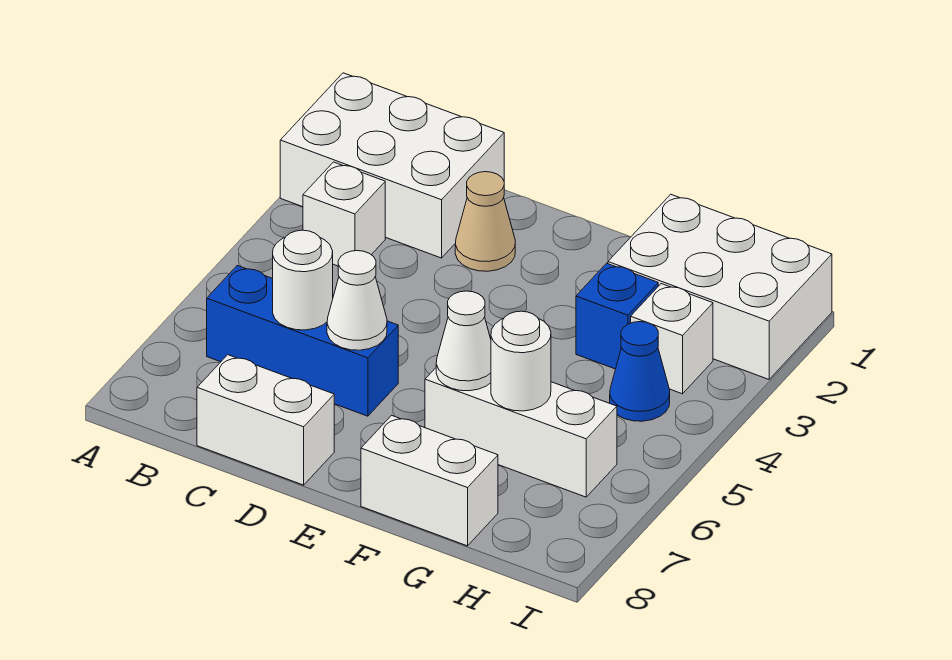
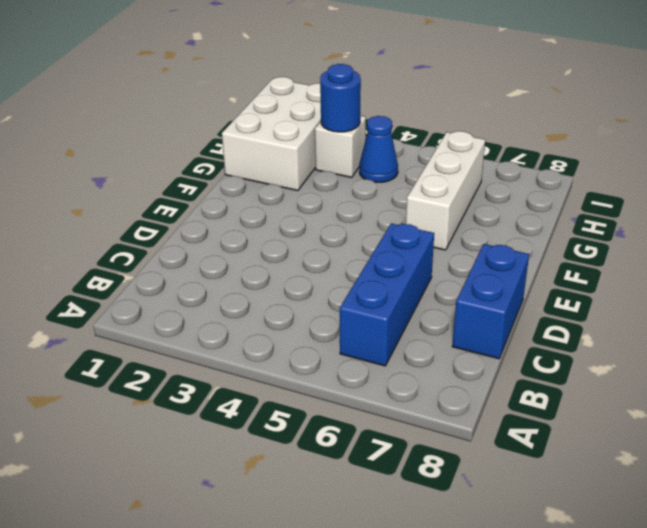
blue 1x2 brick [452,244,529,359] -> white 1x2 brick [197,355,334,485]
blue 1x1 round brick [320,64,361,132] -> none
none -> white 2x3 brick [280,73,504,258]
none -> white 1x1 brick [303,162,385,266]
none -> tan 1x1 cone [455,172,515,271]

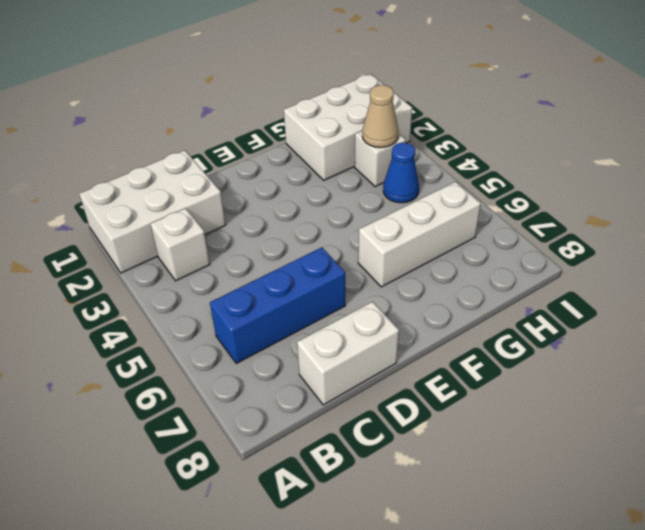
tan 1x1 cone [362,85,399,148] -> tan 1x1 cone moved to [455,172,515,271]
none -> white 1x2 brick [361,415,498,546]
none -> blue 1x1 brick [576,263,658,369]
none -> white 1x1 round brick [273,230,333,330]

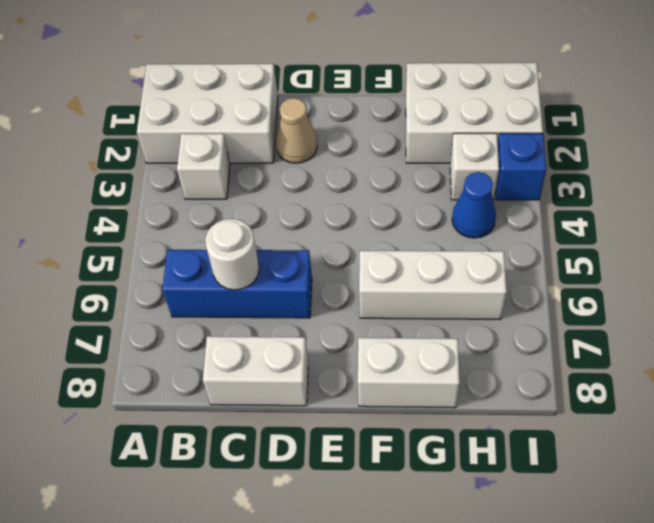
blue 1x1 brick [496,133,546,200] -> blue 1x1 brick moved to [576,263,658,369]
none -> white 1x1 cone [327,251,387,350]
none -> white 1x1 cone [436,291,491,391]
none -> white 1x1 round brick [491,311,551,411]

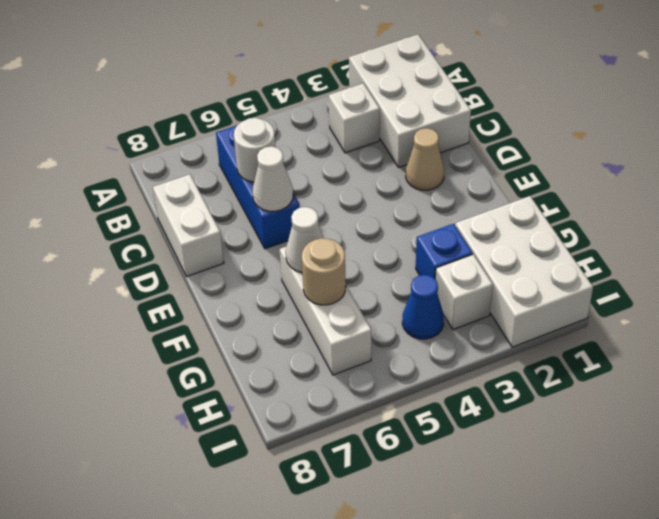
tan 1x1 round brick [302,238,346,305] -> white 1x1 round brick [491,311,551,411]
none -> white 1x2 brick [361,415,498,546]

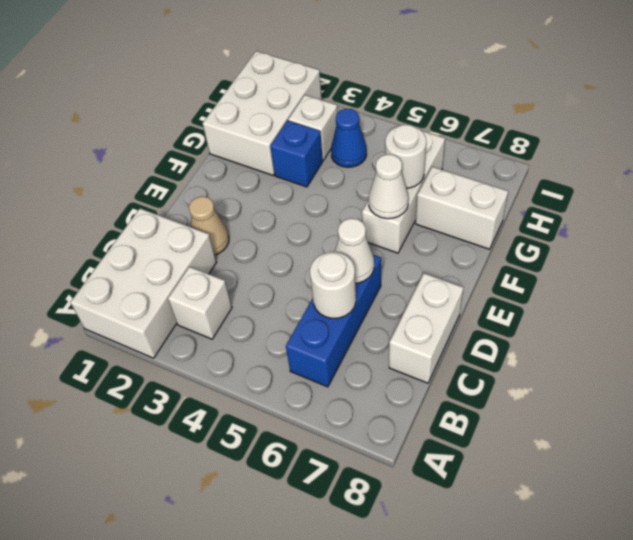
white 1x2 brick [416,167,508,249] -> white 1x2 brick turned to [361,415,498,546]

